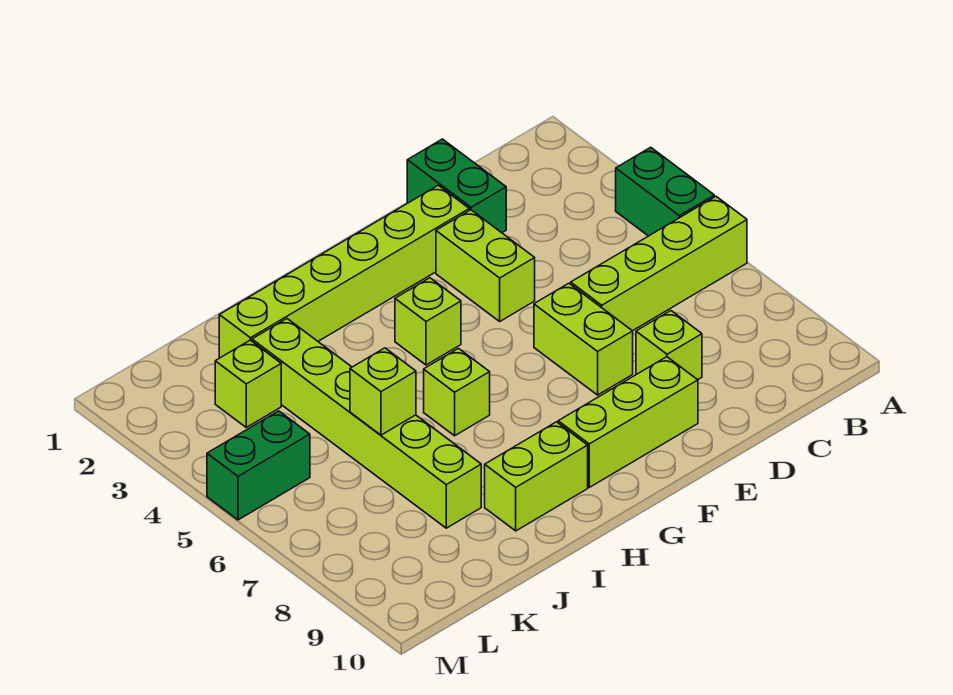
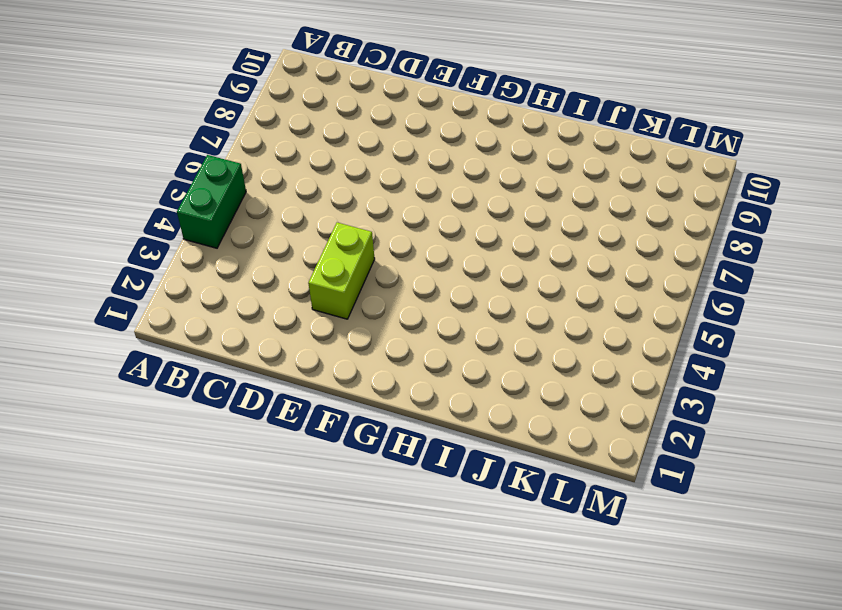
none -> lime 1x4 brick [571,197,747,331]
none -> green 1x2 brick [407,139,506,233]
none -> lime 1x1 brick [636,311,702,380]

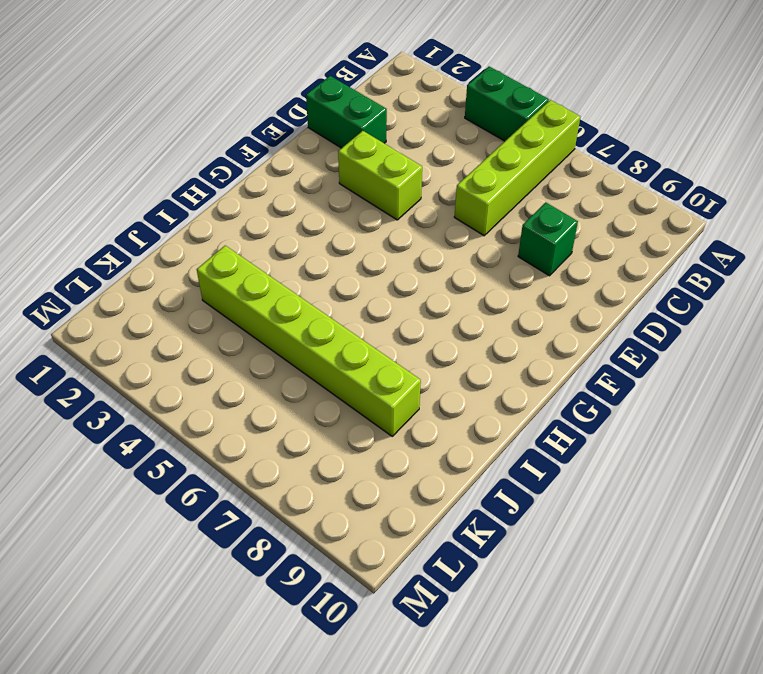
green 1x1 brick [518,202,578,276] -> lime 1x1 brick [636,311,702,380]
none -> lime 1x6 brick [219,185,469,358]
none -> lime 1x2 brick [534,283,633,395]
none -> lime 1x3 brick [558,357,698,487]

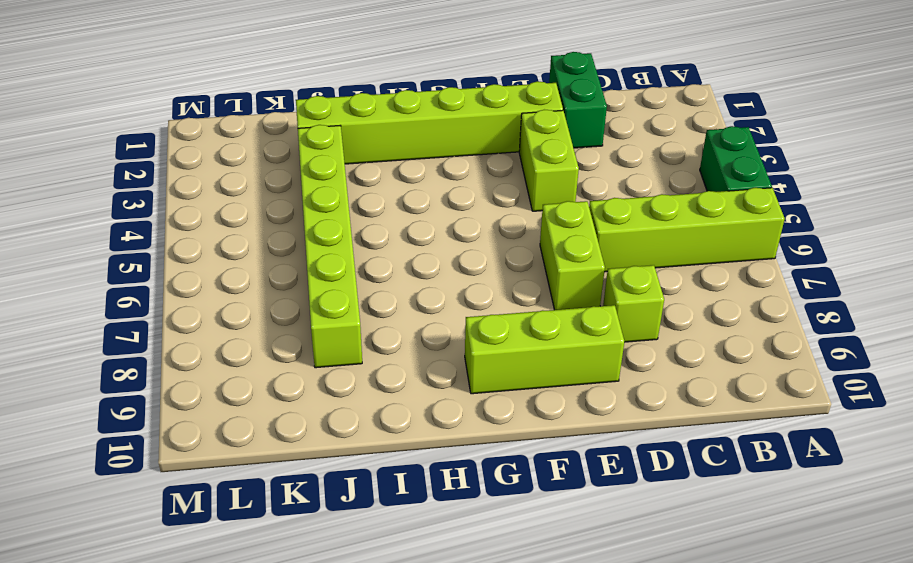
none -> lime 1x1 brick [395,278,461,365]
none -> lime 1x1 brick [424,349,490,436]
none -> lime 1x2 brick [485,422,588,531]

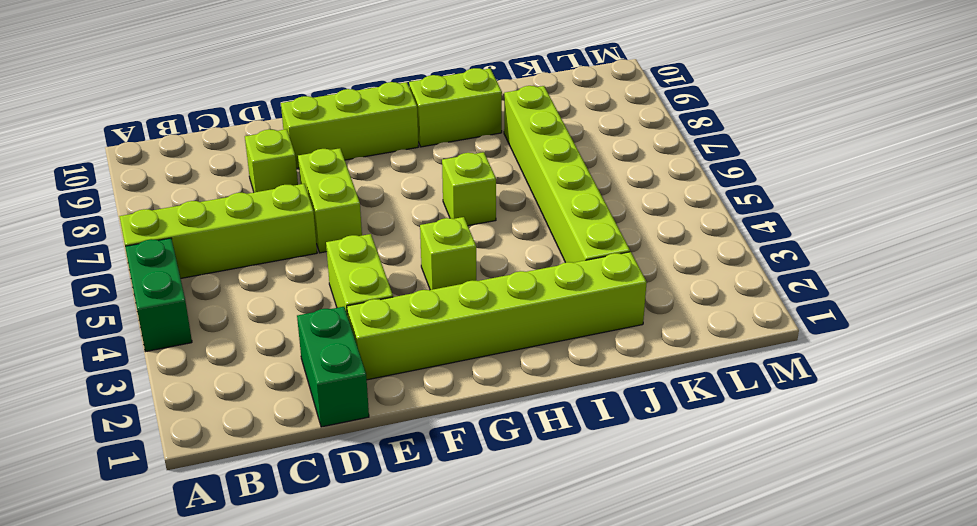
none -> lime 1x1 brick [215,340,281,427]
none -> green 1x2 brick [207,411,310,520]
none -> lime 1x1 brick [350,348,416,435]

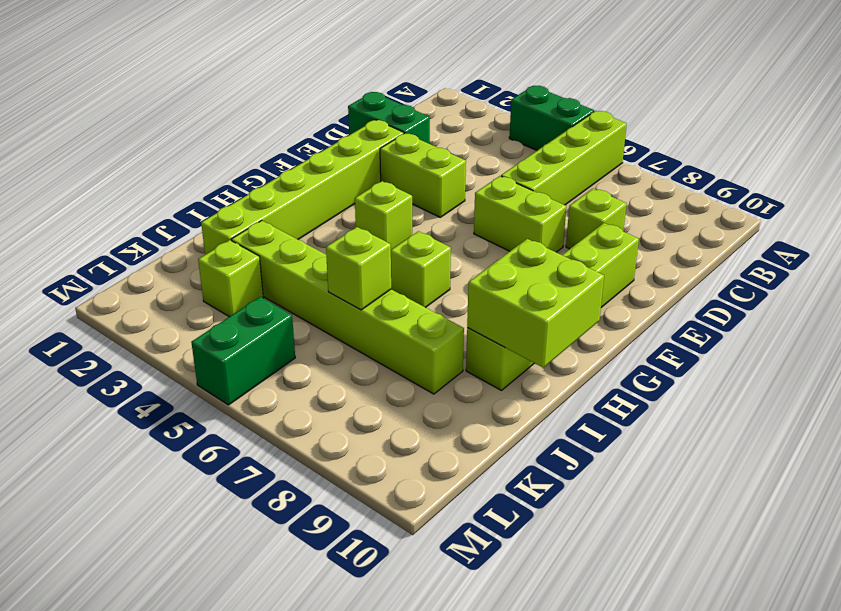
lime 2x2 brick [467,239,604,368] -> none

